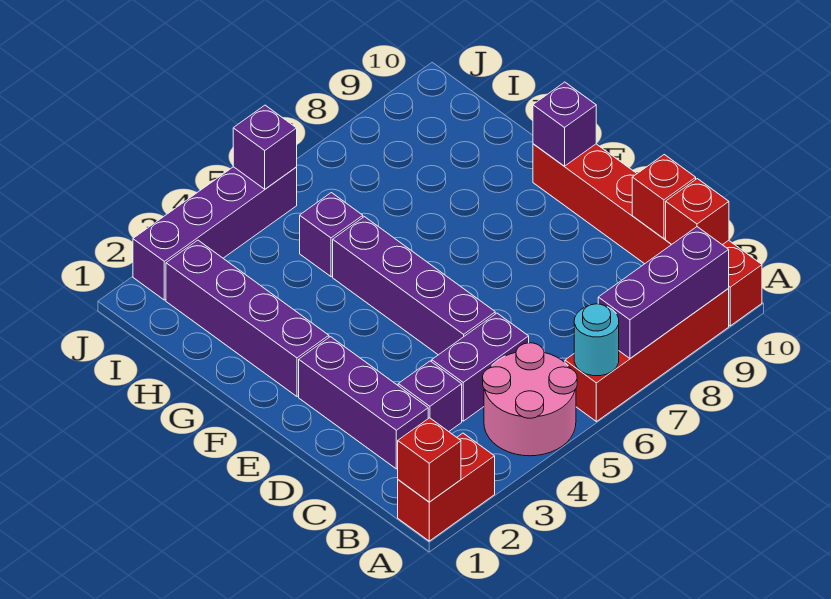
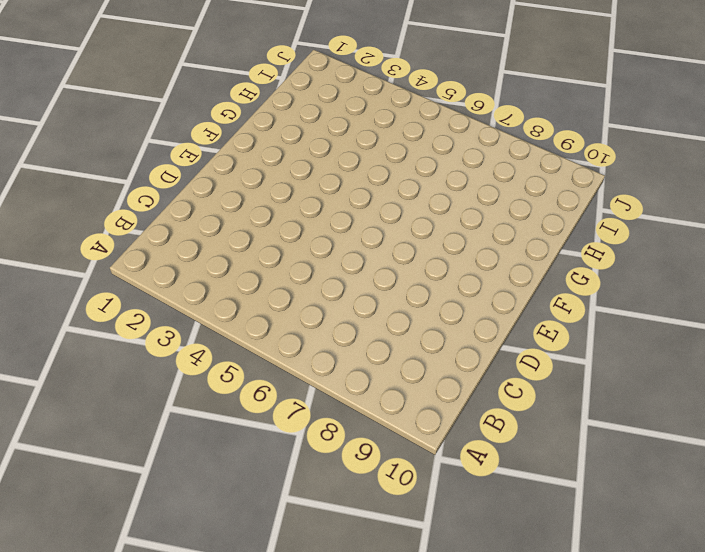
none -> red 1x2 brick [398,433,495,541]
none -> pink 2x2 round brick [483,343,577,456]
none -> red 1x4 brick [565,288,729,422]

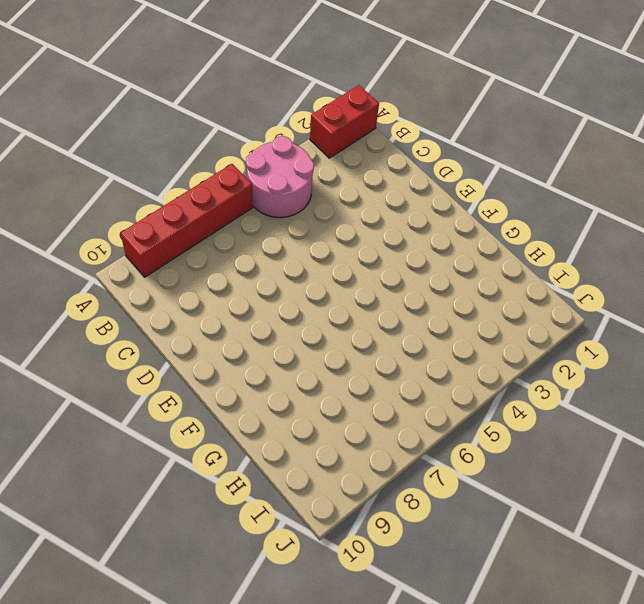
none -> red 1x6 brick [533,144,762,326]
none -> purple 1x3 brick [299,337,428,469]
none -> purple 1x1 brick [398,361,462,432]

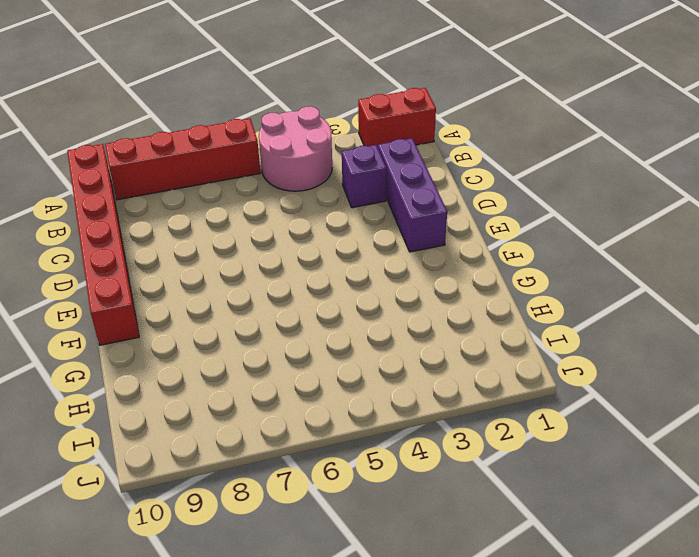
none -> purple 1x2 brick [432,313,529,421]
none -> purple 1x4 brick [333,217,495,355]
none -> purple 1x4 brick [166,240,329,396]

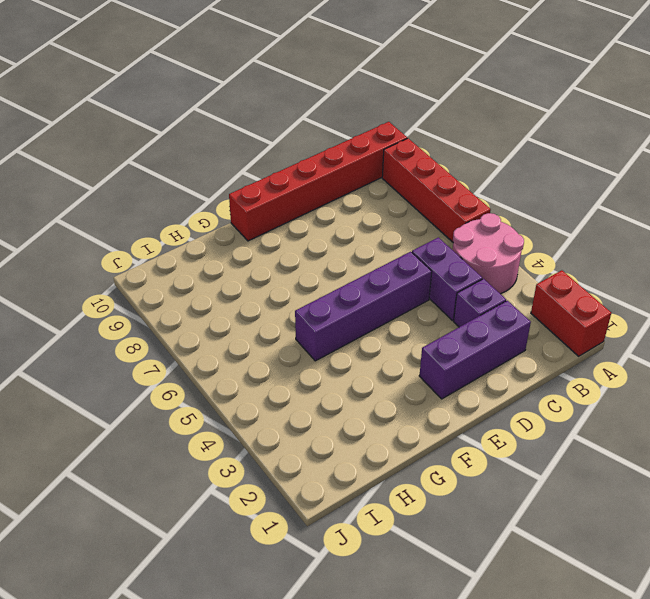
none -> purple 1x4 brick [166,240,329,396]
none -> purple 1x1 brick [300,193,363,277]
none -> purple 1x4 brick [133,167,297,300]

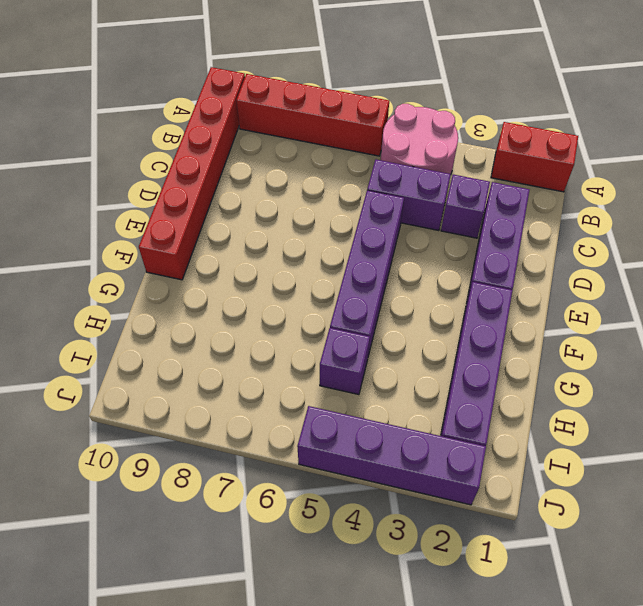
none -> red 1x1 brick [398,418,461,502]
none -> cyan 1x1 round brick [574,304,619,376]
none -> purple 1x3 brick [598,227,729,358]

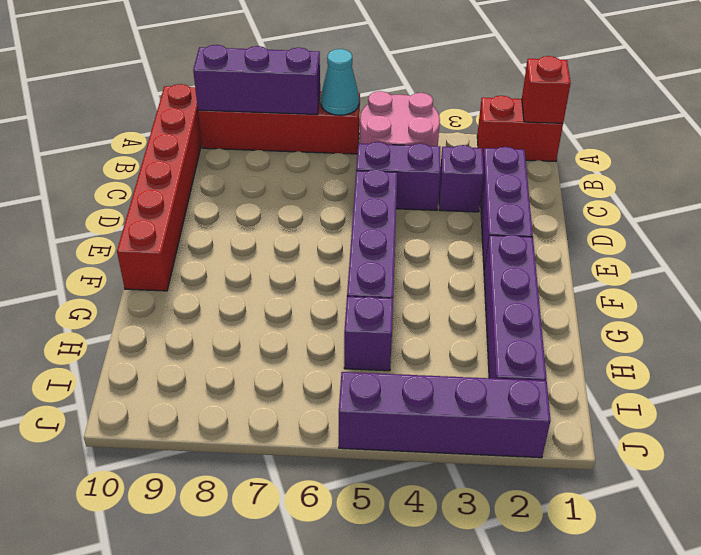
cyan 1x1 cone [321,49,359,115] -> cyan 1x1 round brick [574,304,619,376]
none -> red 1x1 brick [666,179,729,245]
none -> red 1x1 brick [632,155,696,238]
none -> purple 1x1 brick [533,82,596,166]

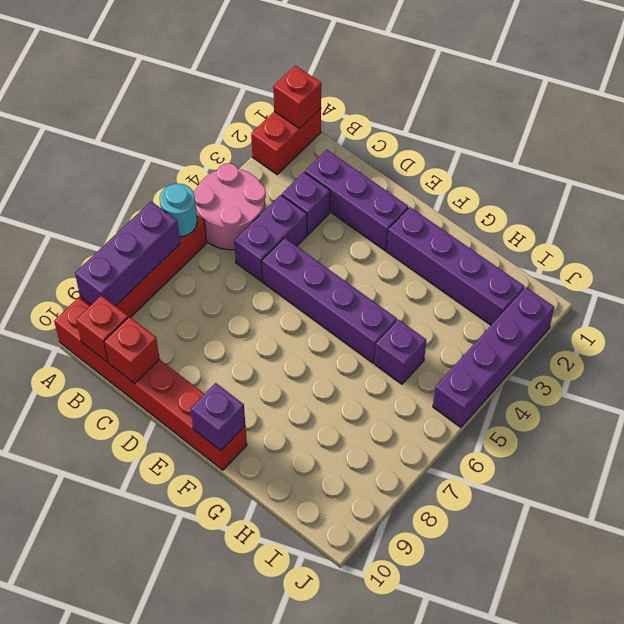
none -> purple 1x1 brick [233,105,297,189]

